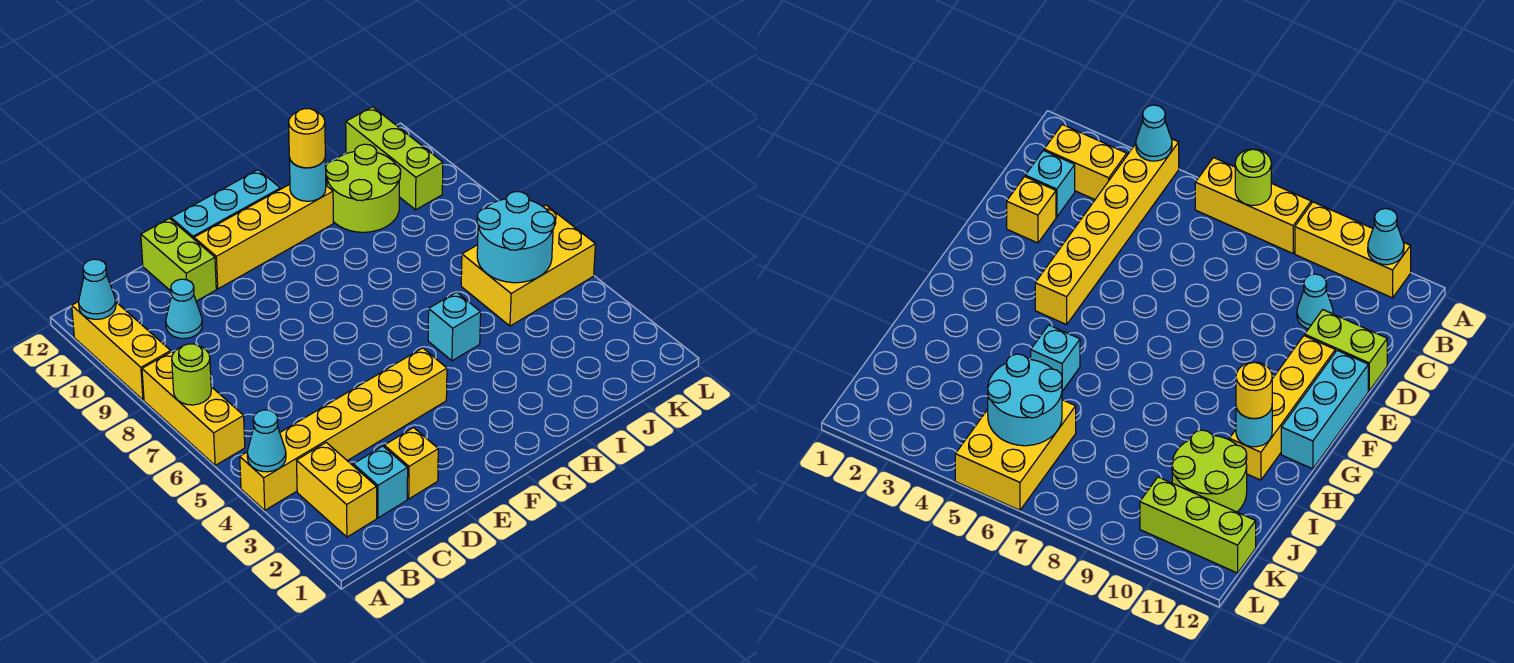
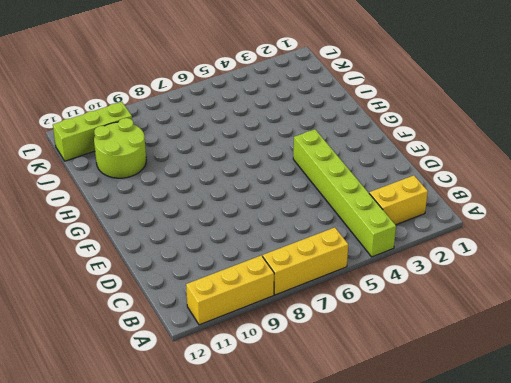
lime 1x6 brick [293,129,396,257] -> yellow 1x6 brick [240,348,447,510]
none -> cyan 1x1 brick [353,446,408,518]
none -> cyan 1x1 cone [166,279,202,338]
none -> yellow 1x1 brick [384,428,438,499]

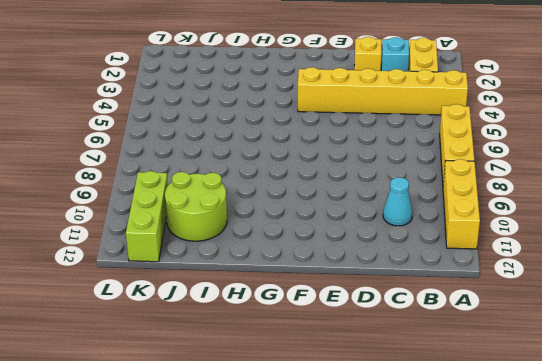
none -> lime 1x2 brick [141,219,216,301]
none -> yellow 1x4 brick [194,184,333,289]
none -> cyan 1x3 brick [171,170,280,239]

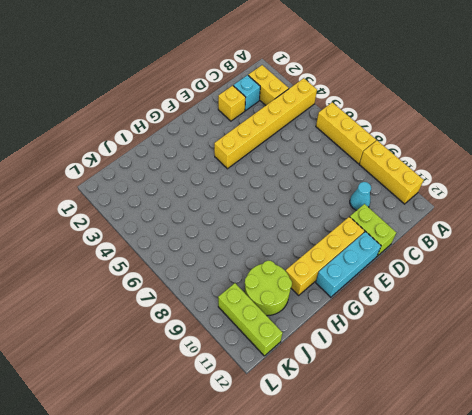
none -> cyan 1x1 brick [428,292,481,361]
none -> yellow 2x3 brick [461,205,595,326]
none -> cyan 1x1 cone [247,410,286,472]

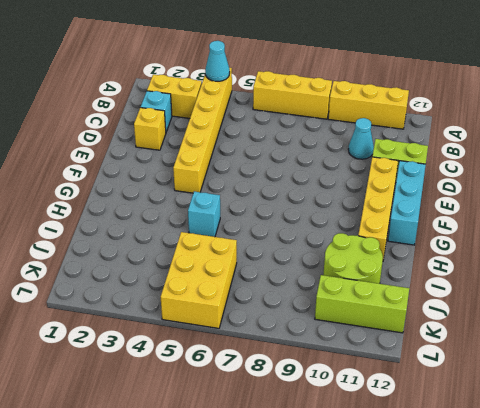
none -> lime 1x1 round brick [172,344,211,405]
none -> cyan 1x1 cone [79,259,116,319]
none -> cyan 1x1 round brick [289,158,326,201]

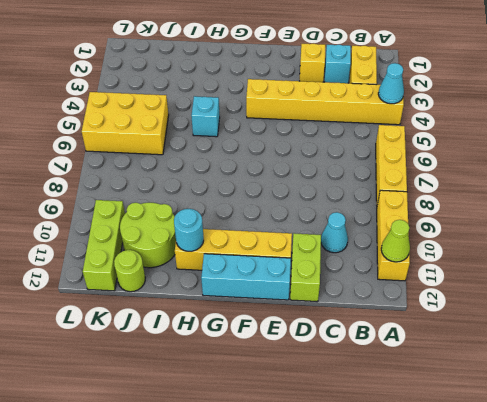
lime 1x1 cone [381,220,410,262] -> cyan 1x1 cone [79,259,116,319]
lime 1x1 round brick [114,250,145,292] -> lime 1x1 round brick moved to [172,344,211,405]
none -> cyan 2x2 round brick [477,192,555,283]
none -> yellow 1x1 round brick [289,109,325,168]

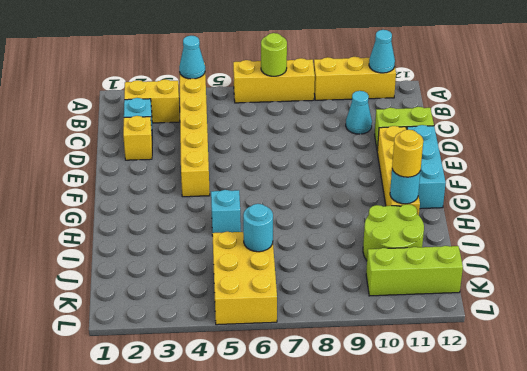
cyan 1x1 round brick [243,204,273,252] -> cyan 2x2 round brick [477,192,555,283]

